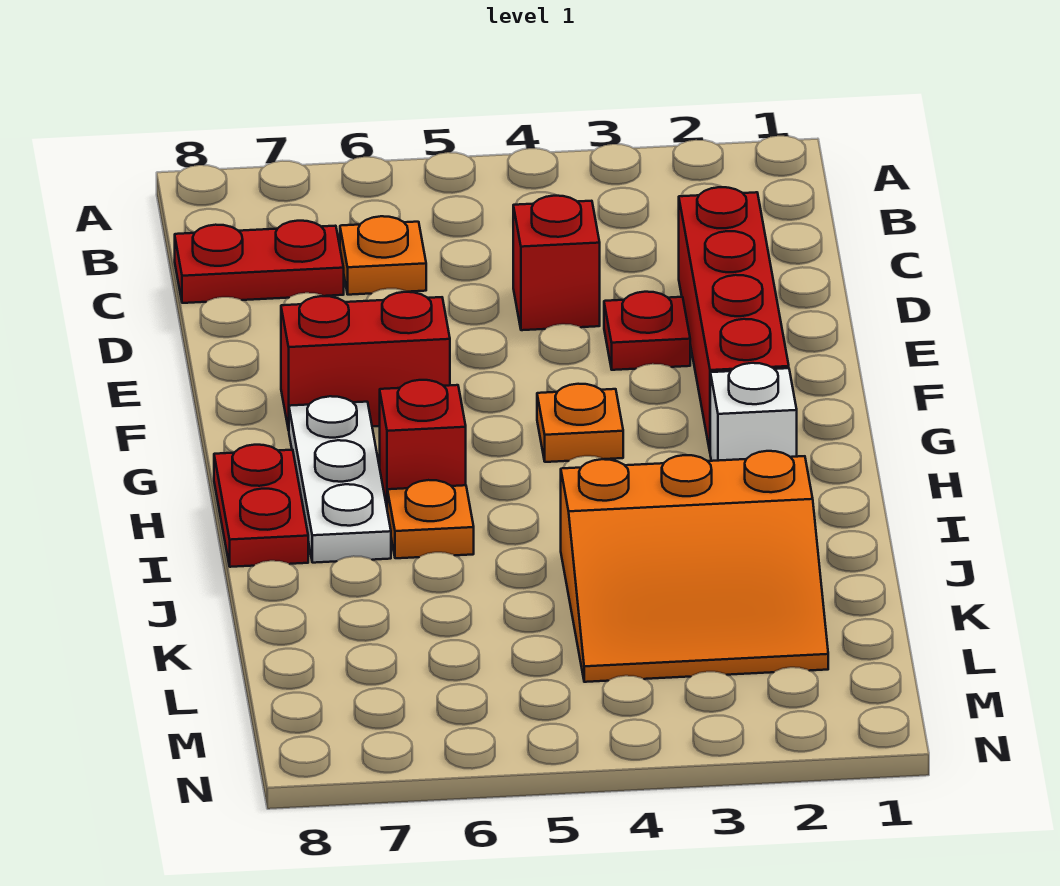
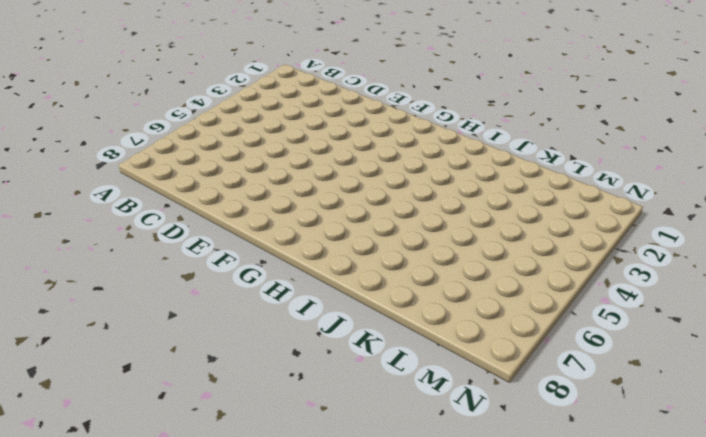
none -> orange 1x1 plate [340,216,426,295]
none -> red 1x2 plate [175,221,344,303]
none -> red 1x4 brick [679,187,789,451]

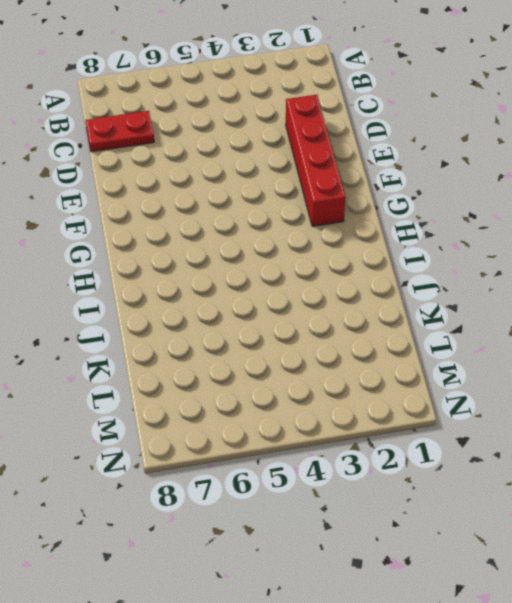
none -> orange 1x1 plate [340,216,426,295]
none -> red 1x1 brick [513,196,600,330]
none -> red 1x1 plate [604,292,690,370]

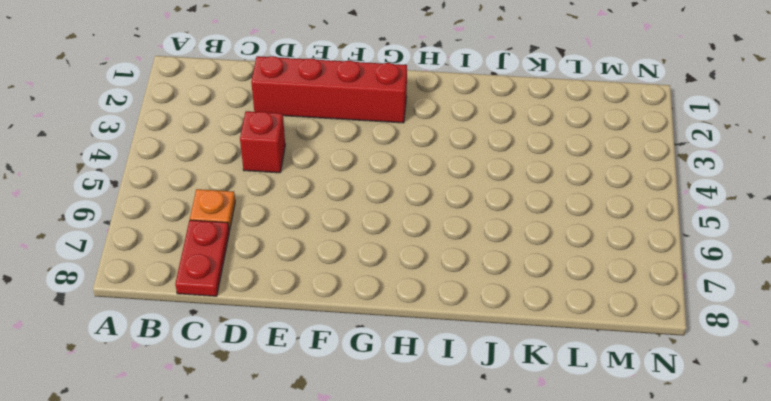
none -> red 1x1 plate [604,292,690,370]
none -> red 1x2 brick [281,292,450,430]
none -> orange 1x1 plate [537,384,623,462]

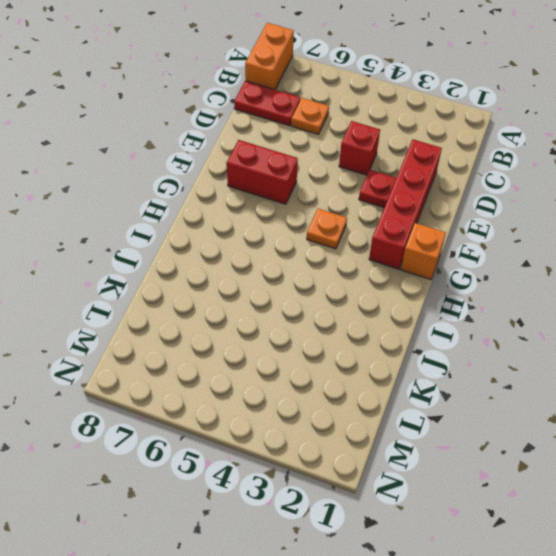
orange 1x2 brick [245,23,294,90] -> none
orange 1x1 brick [401,223,446,280] -> none
none -> white 1x3 plate [289,396,391,563]
none -> white 1x1 brick [710,363,797,461]
none -> red 1x1 brick [380,380,466,506]

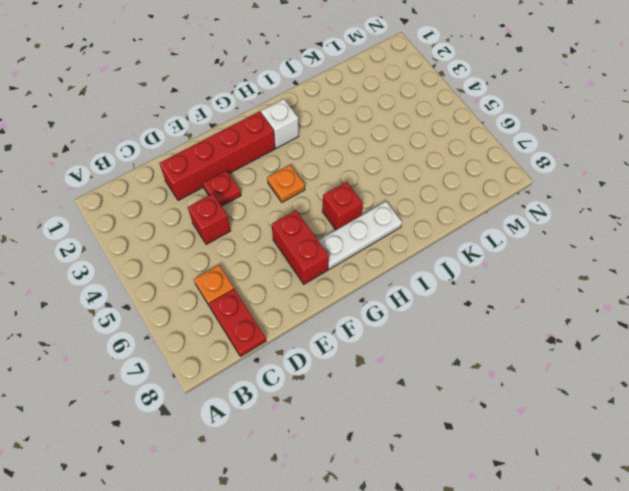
none -> red 1x2 plate [214,445,308,567]
none -> orange 1x1 plate [387,480,474,558]
none -> orange 3x3 slope [561,451,828,682]

